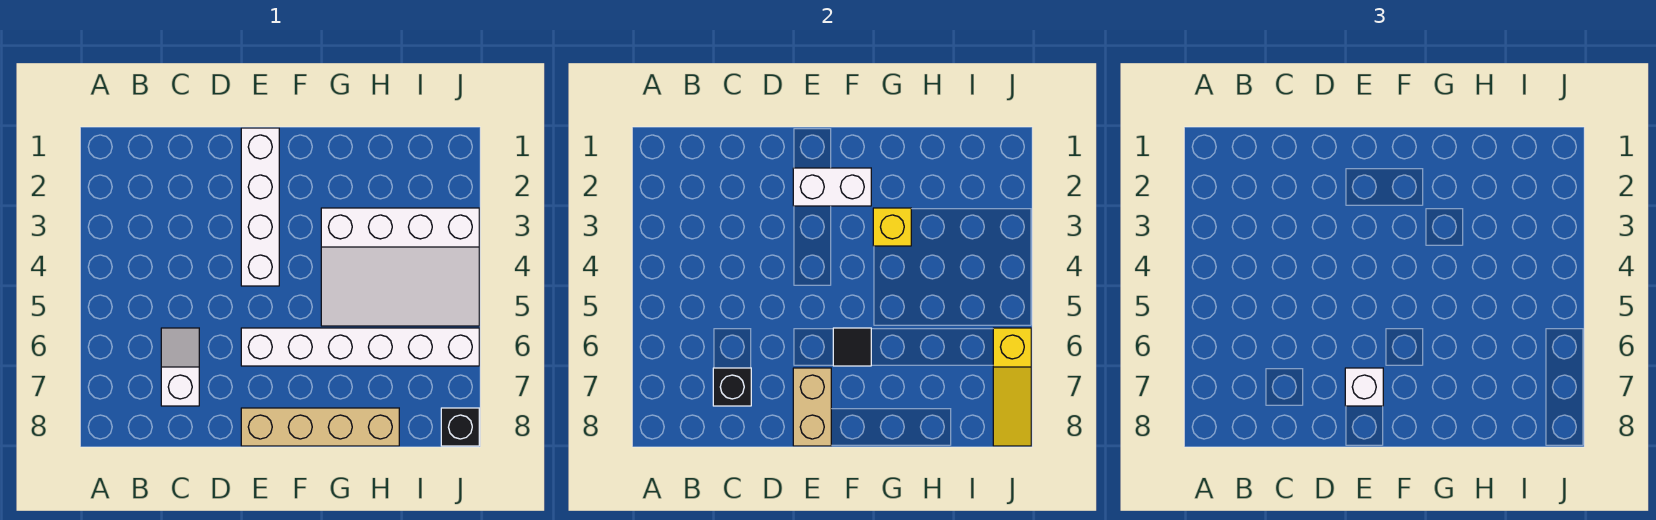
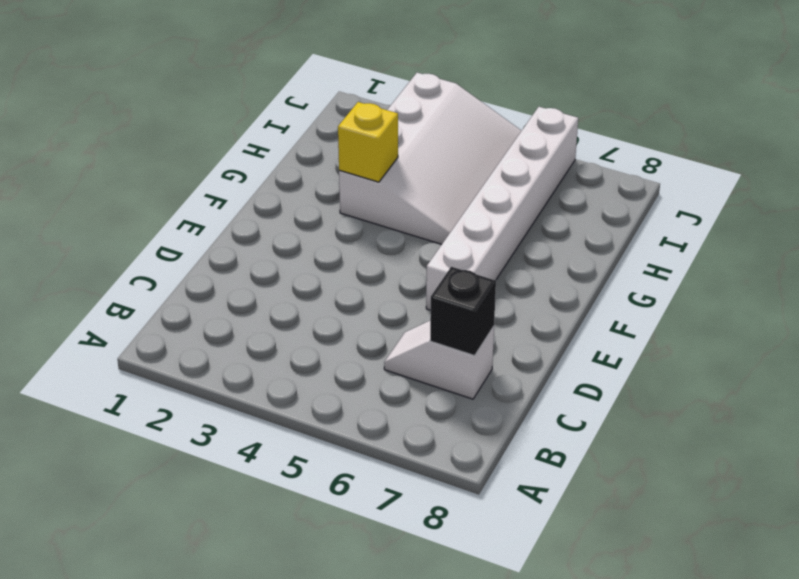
none -> white 1x4 brick [241,128,279,286]
none -> tan 1x4 brick [241,408,399,446]
none -> black 1x1 brick [441,408,479,446]

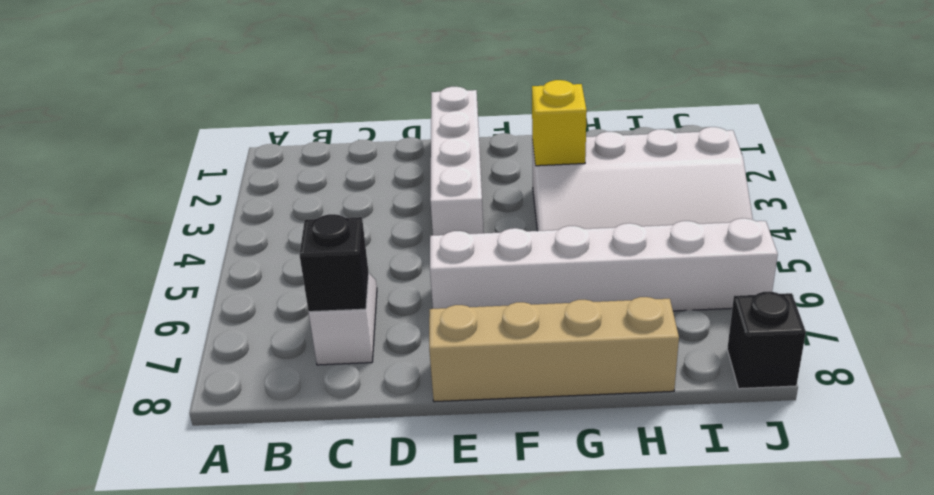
none -> white 1x2 brick [793,168,871,206]
none -> tan 1x2 brick [793,368,831,446]
none -> black 1x1 tile [833,328,871,366]

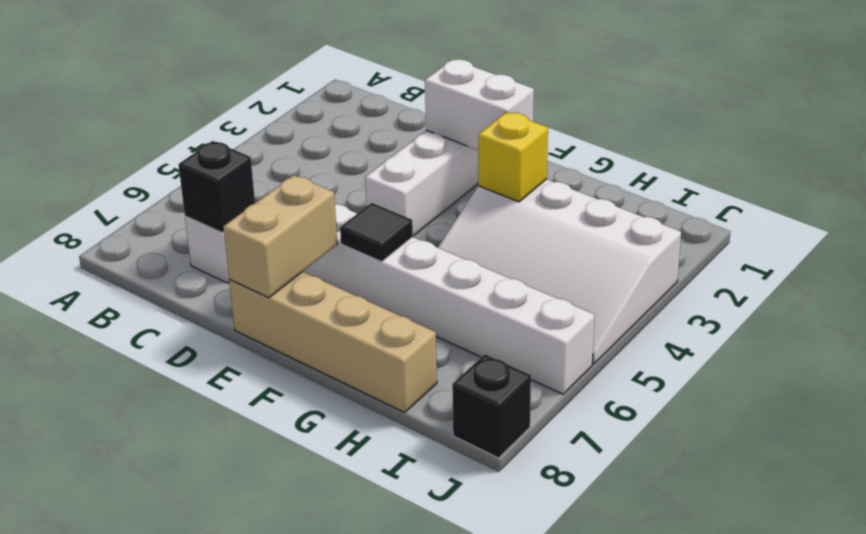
none -> yellow 1x3 slope [993,328,1031,446]
none -> white 1x1 brick [1345,368,1383,406]

